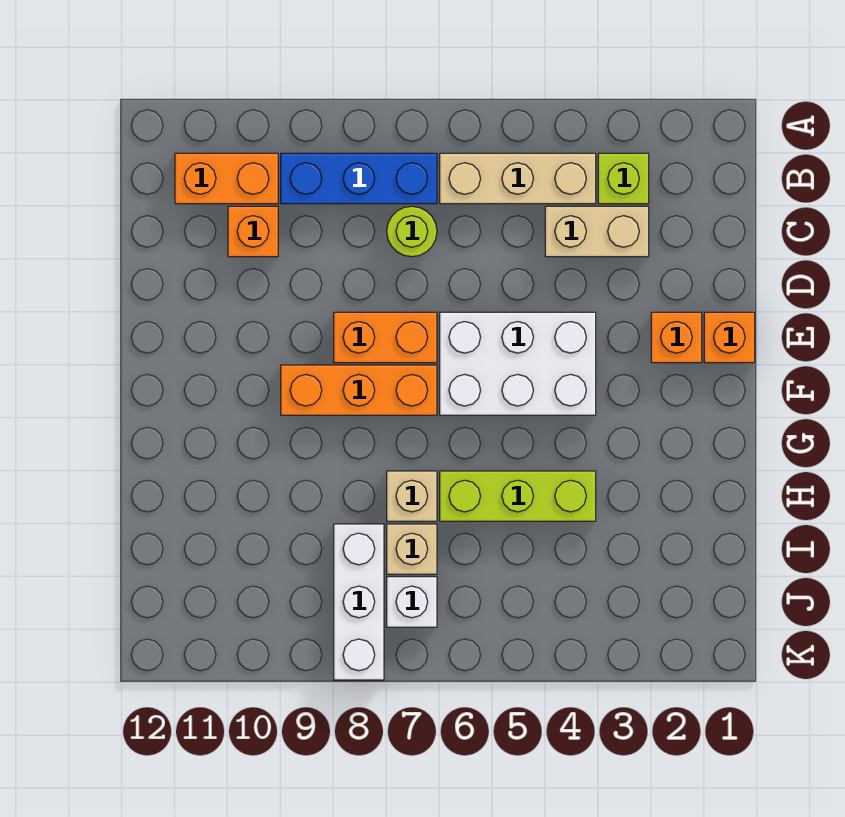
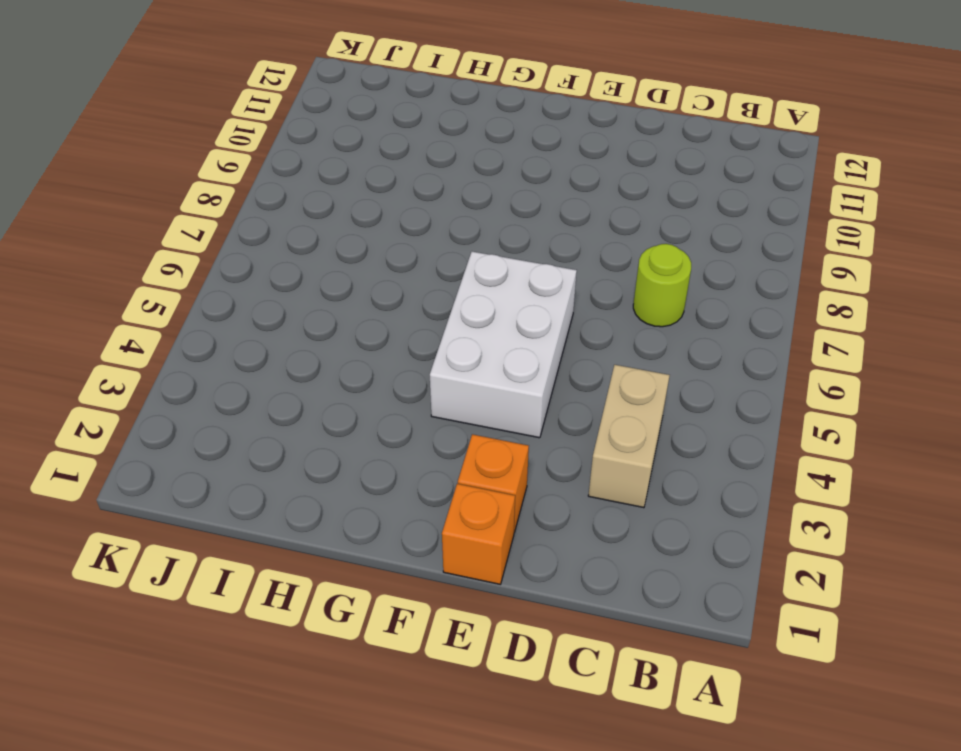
none -> lime 1x1 brick [598,153,649,204]
none -> tan 1x3 brick [440,153,596,204]
none -> blue 1x3 brick [281,153,437,204]

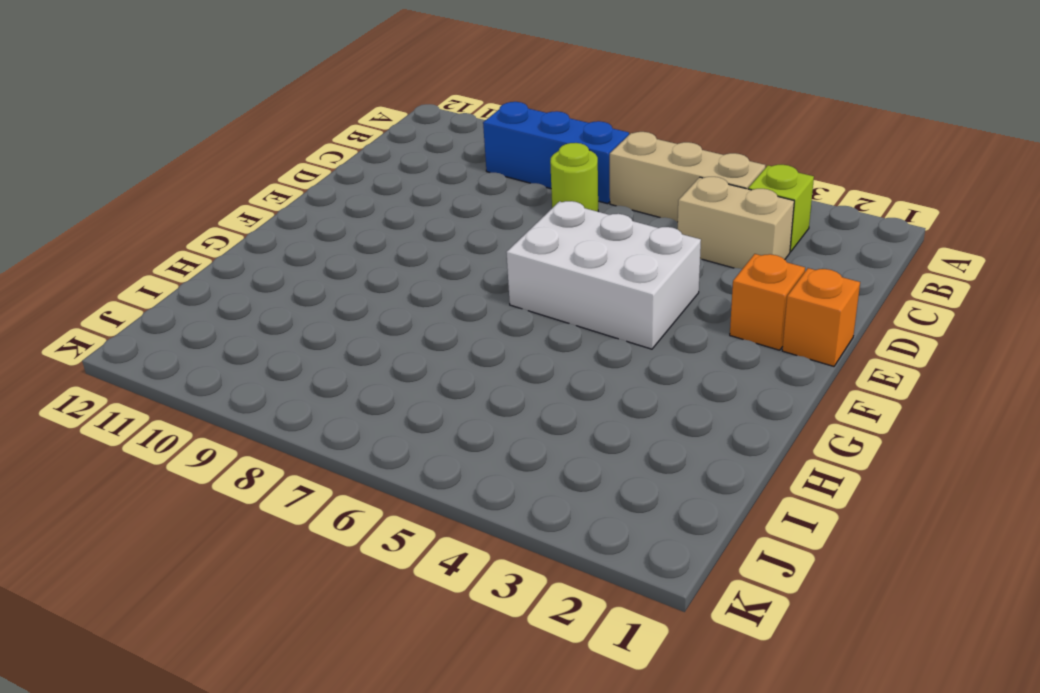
none -> orange 1x2 brick [175,153,278,204]
none -> orange 1x1 brick [228,206,278,257]
none -> orange 1x2 brick [334,312,437,363]

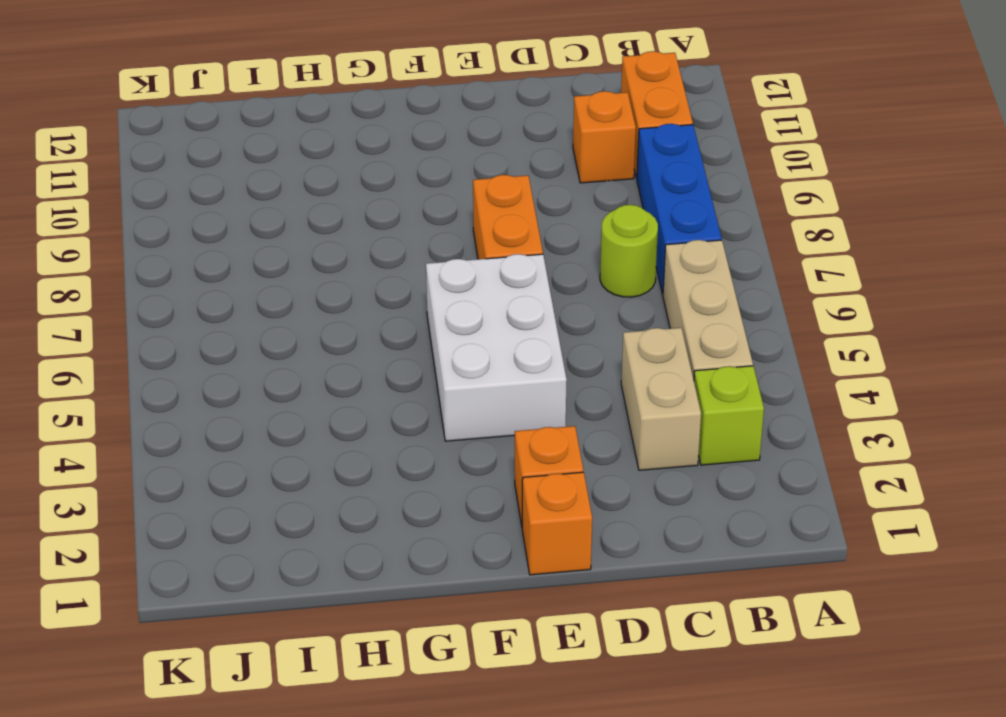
none -> orange 1x3 brick [281,365,437,415]
none -> lime 1x3 brick [440,471,596,521]
none -> tan 1x1 brick [387,471,437,521]

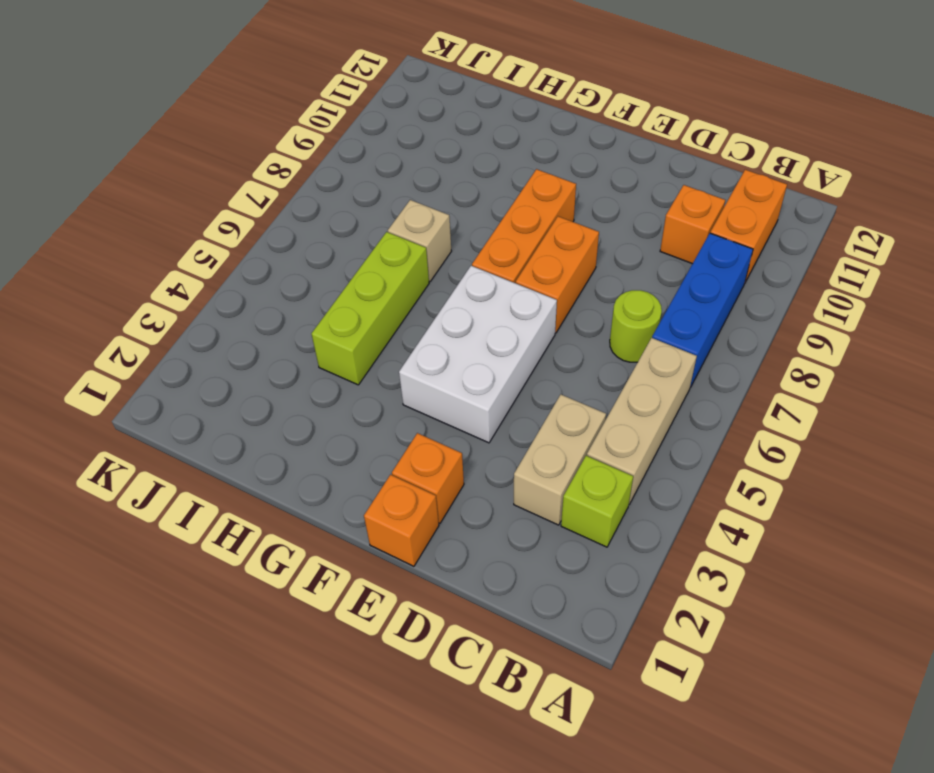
none -> tan 1x1 brick [387,524,437,574]
none -> white 1x3 brick [334,524,384,680]
none -> white 1x1 brick [387,577,437,627]

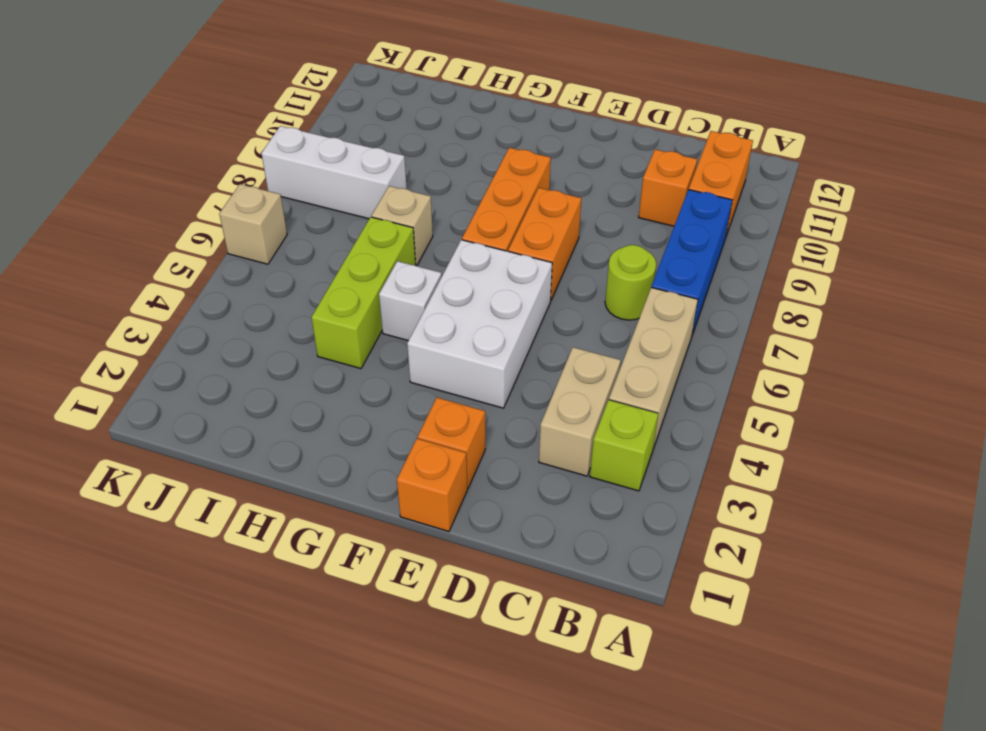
white 1x1 brick [379,261,442,341] -> white 1x1 brick moved to [387,577,437,627]
tan 1x1 brick [219,184,287,264] -> tan 1x1 brick moved to [387,524,437,574]

